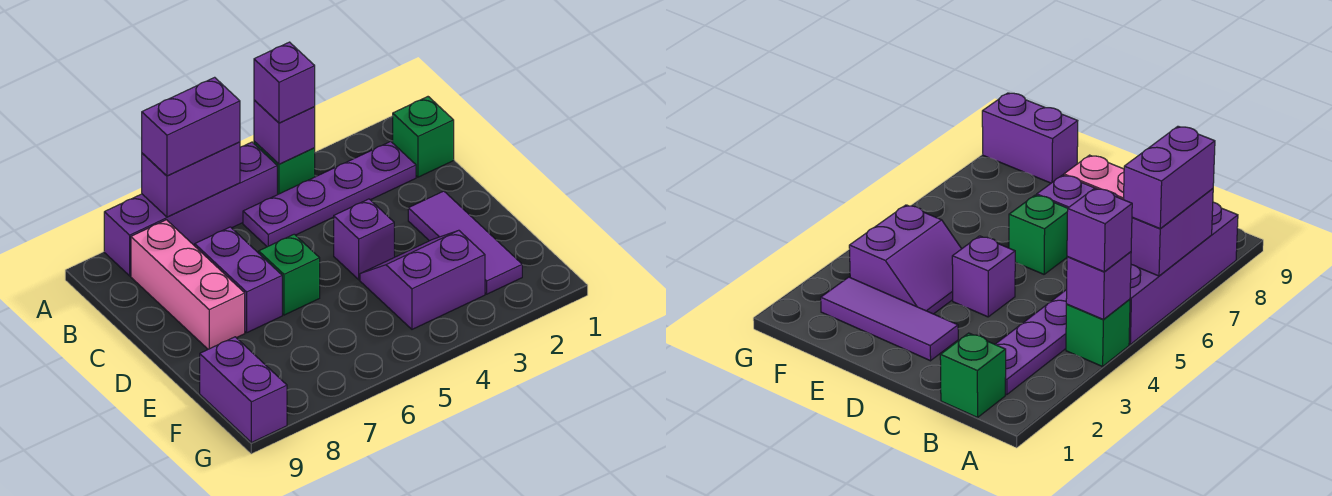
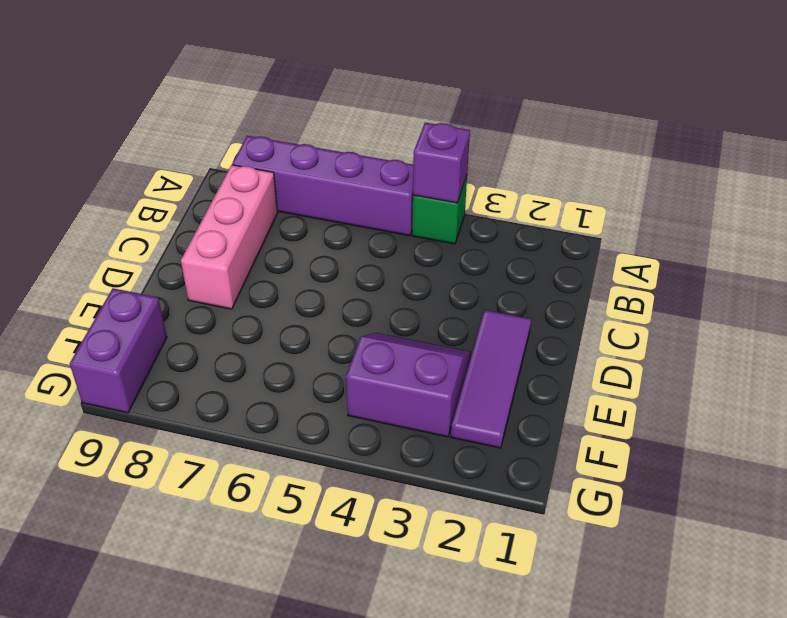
none -> green 1x1 brick [393,97,454,177]
none -> purple 1x4 plate [243,141,416,247]
none -> purple 1x2 brick [194,227,282,333]

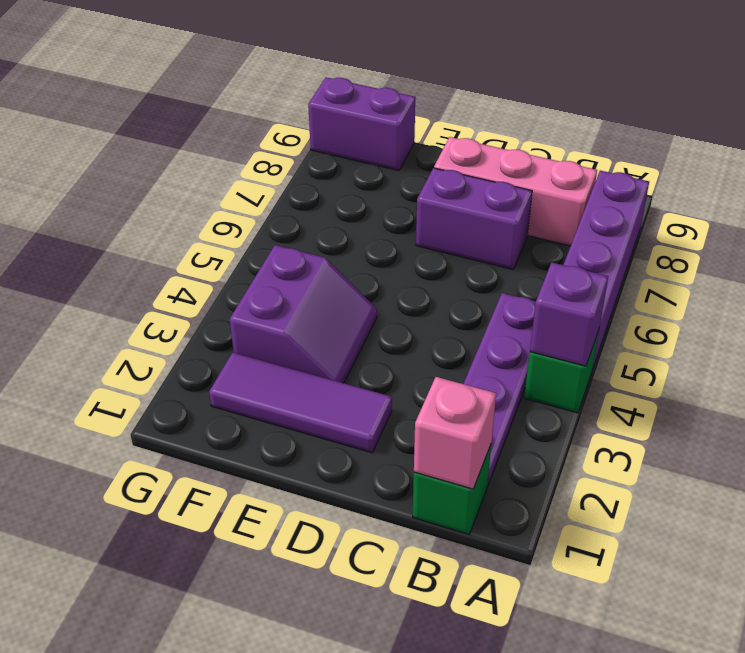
pink 1x1 brick [414,377,496,489] -> none
none -> purple 1x1 brick [334,199,394,280]
none -> green 1x1 brick [259,234,320,315]
none -> purple 1x2 brick [142,142,240,217]

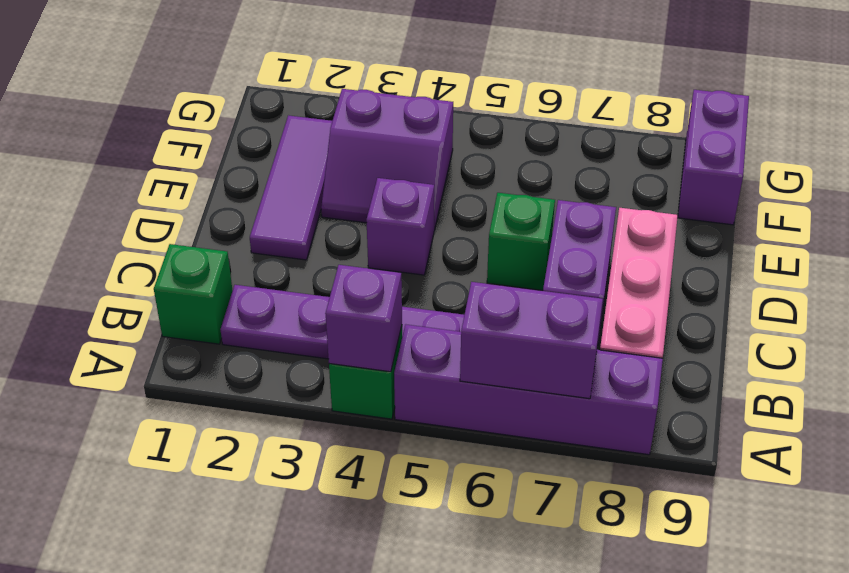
none -> purple 1x1 brick [254,42,315,123]
none -> purple 1x2 brick [142,77,240,176]

